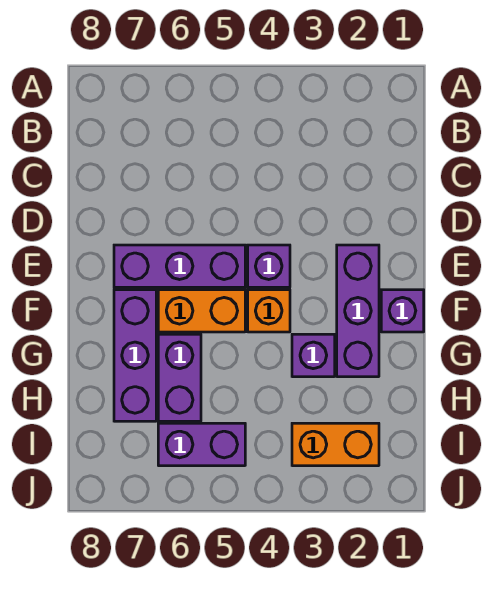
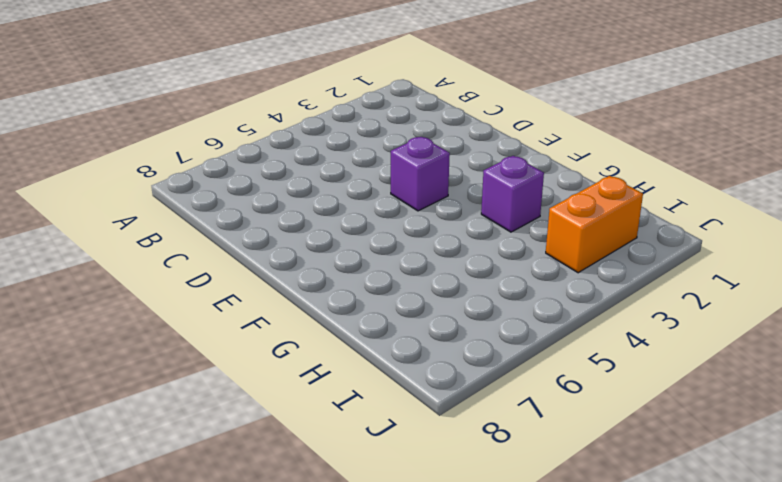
none -> purple 1x3 brick [337,245,379,377]
none -> purple 1x3 brick [114,245,245,287]

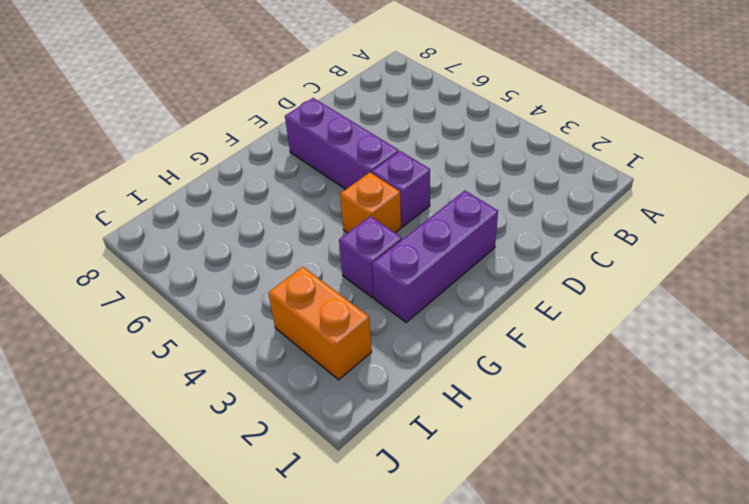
none -> purple 1x1 brick [381,290,424,332]
none -> orange 1x2 brick [158,290,245,332]

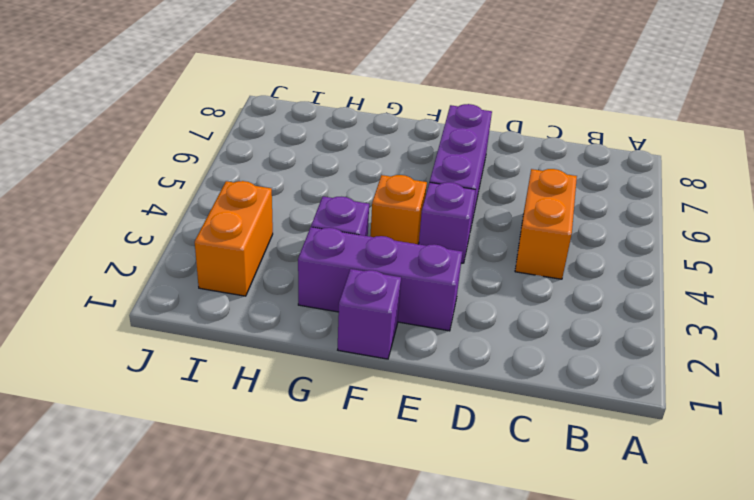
orange 1x2 brick [515,169,577,279] -> orange 1x2 brick moved to [158,290,245,332]
none -> purple 1x3 brick [114,290,156,421]
none -> purple 1x2 brick [158,334,201,421]

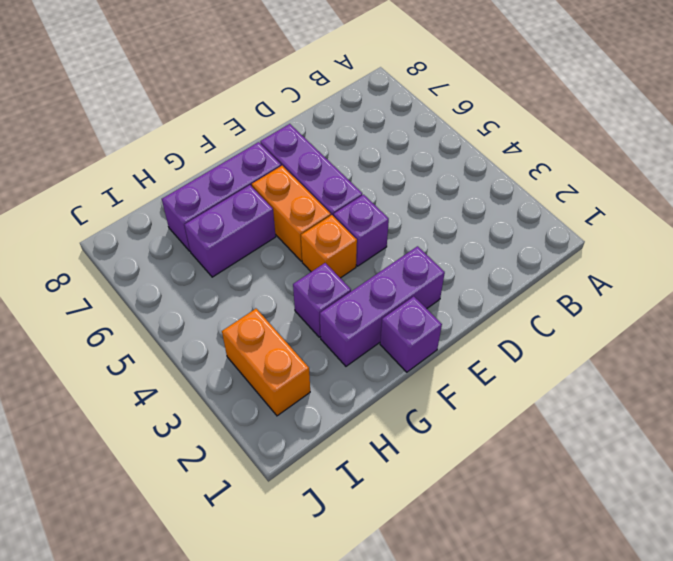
none -> purple 1x2 brick [158,423,245,466]

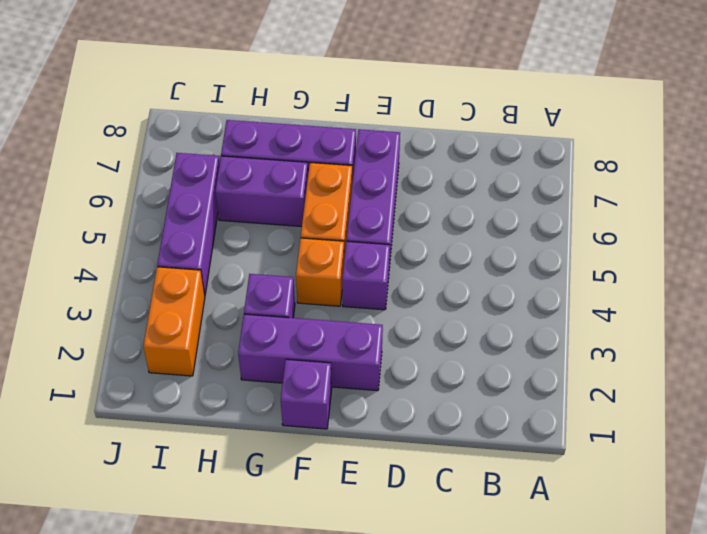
purple 1x3 brick [157,153,220,295] -> purple 1x2 brick [158,423,245,466]

